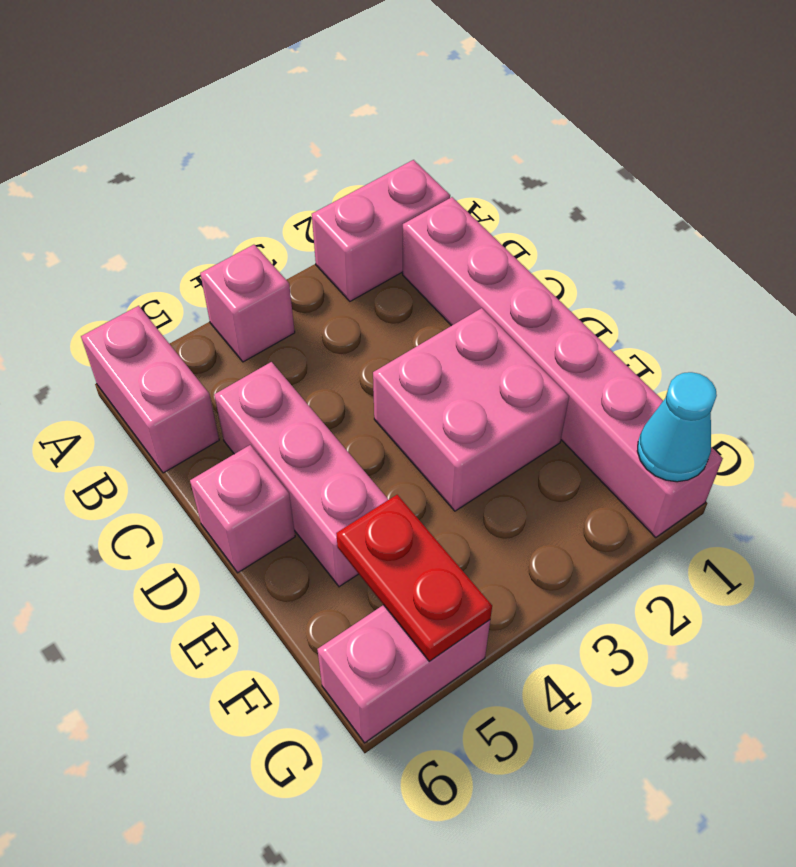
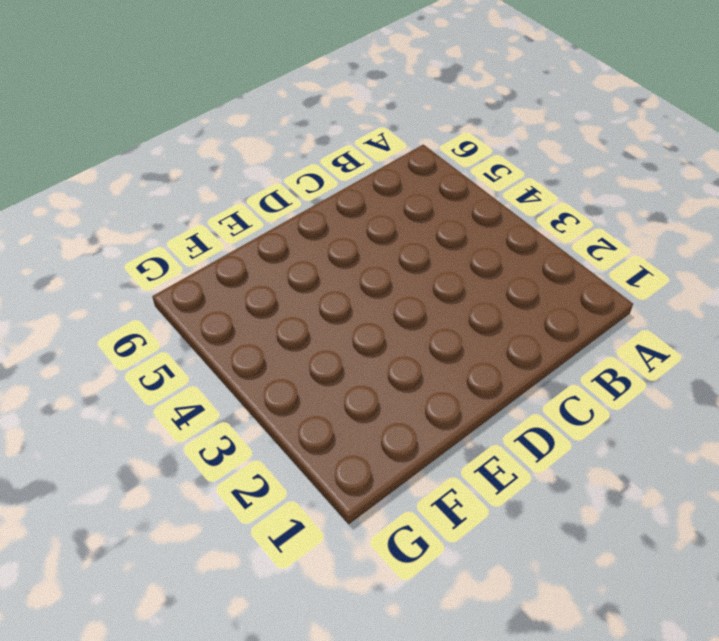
none -> pink 1x2 brick [312,160,450,301]
none -> pink 1x1 brick [200,245,295,362]

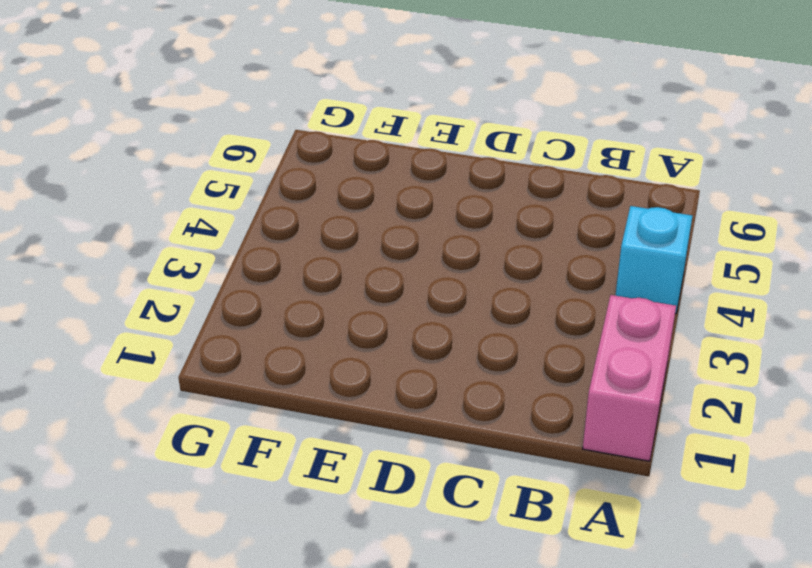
cyan 1x1 brick [616,206,692,314] -> pink 1x1 brick [200,245,295,362]
none -> pink 1x2 brick [81,306,219,473]
none -> pink 1x6 brick [403,197,723,538]

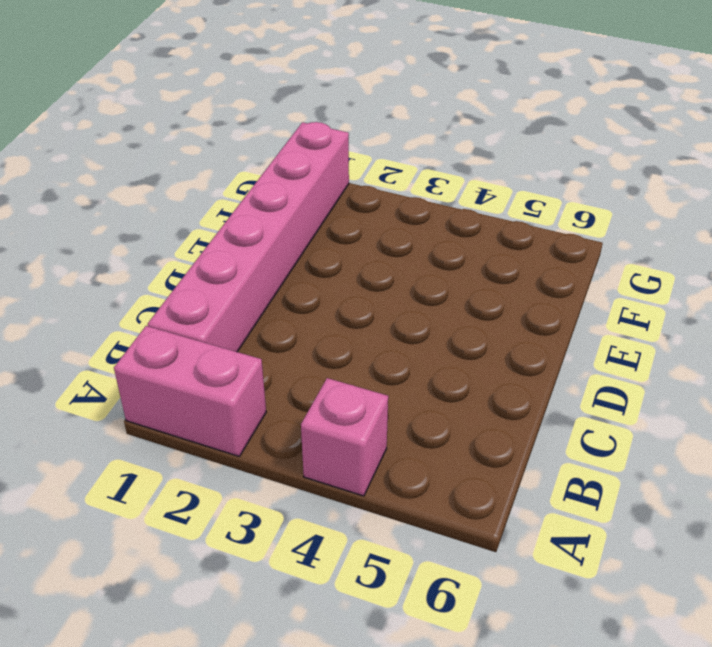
none -> pink 1x2 brick [81,306,219,473]
none -> pink 1x3 brick [214,362,388,587]

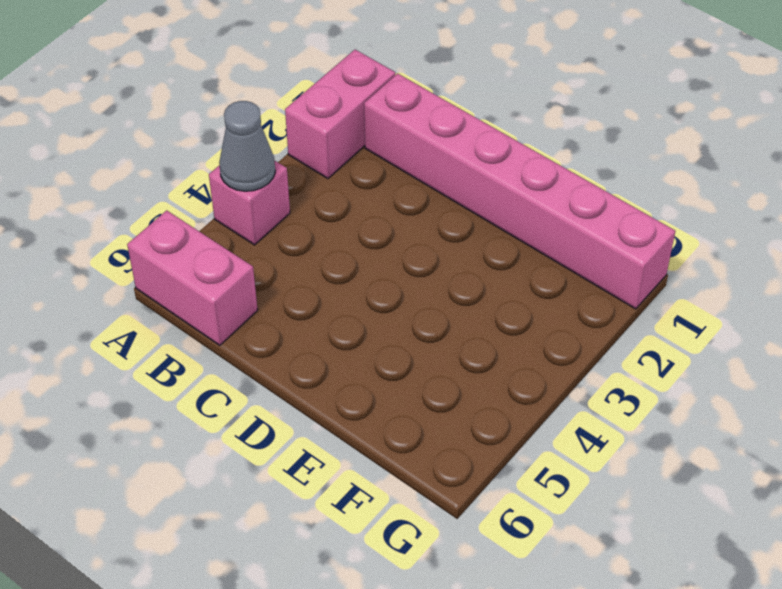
grey 1x1 cone [219,101,275,191] -> none
none -> pink 1x3 brick [214,362,388,587]
none -> pink 2x2 brick [373,308,569,511]

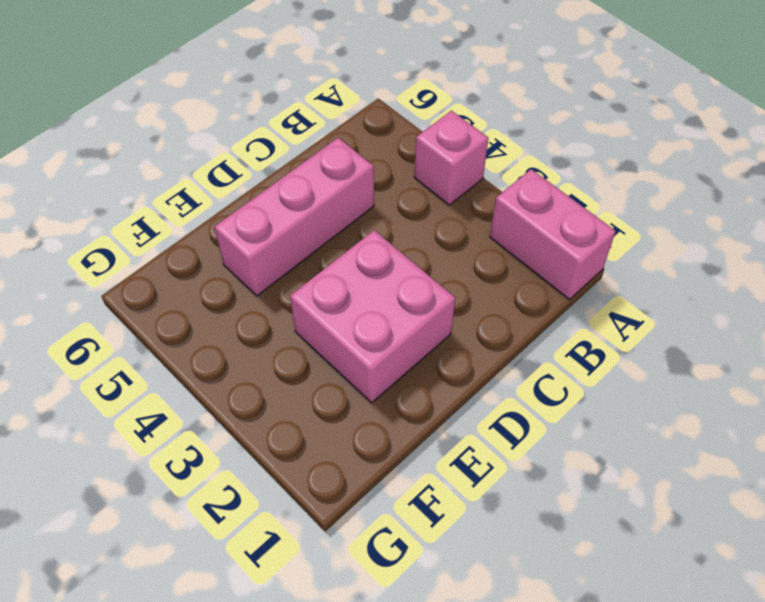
none -> pink 1x2 brick [81,306,219,473]
none -> pink 1x6 brick [403,197,723,538]

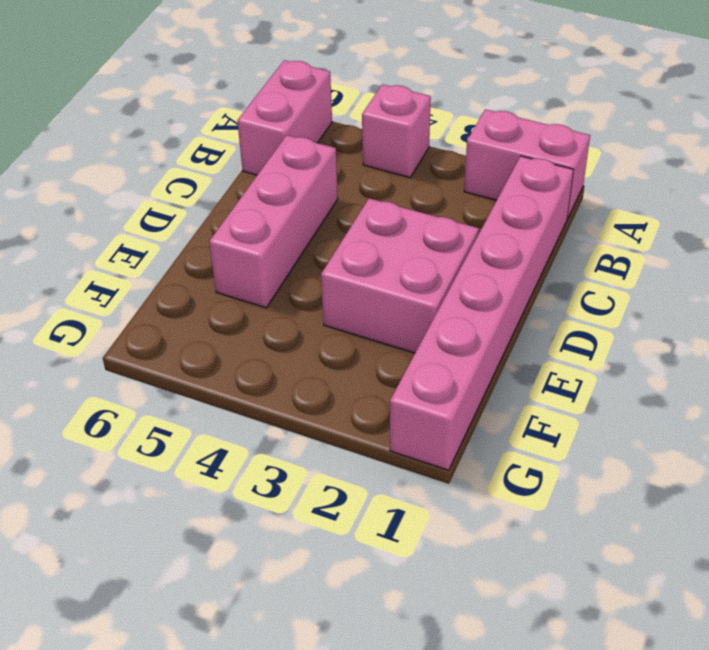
none -> pink 1x1 brick [190,445,295,573]
none -> pink 1x2 brick [317,605,490,743]

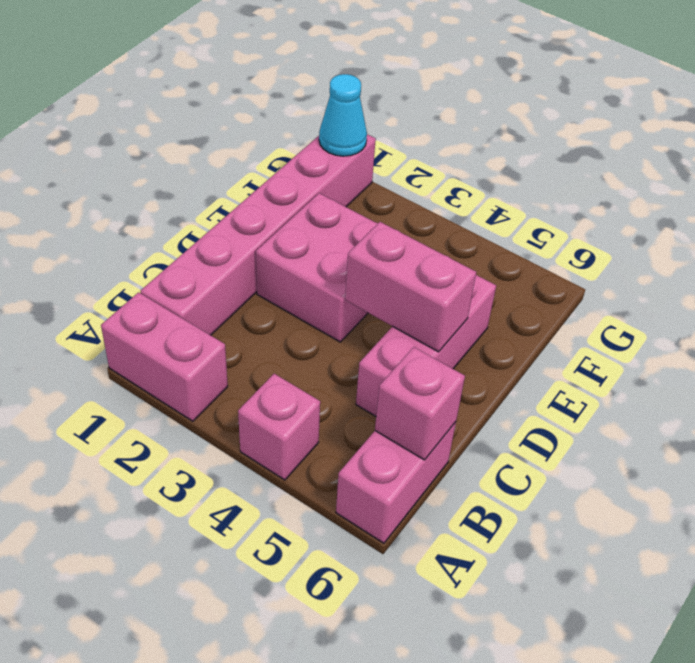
pink 1x1 brick [375,347,465,460] -> pink 1x1 brick moved to [190,445,295,573]
pink 1x2 brick [345,222,476,352] -> pink 1x2 brick moved to [317,605,490,743]
none -> red 1x2 plate [336,495,492,662]

